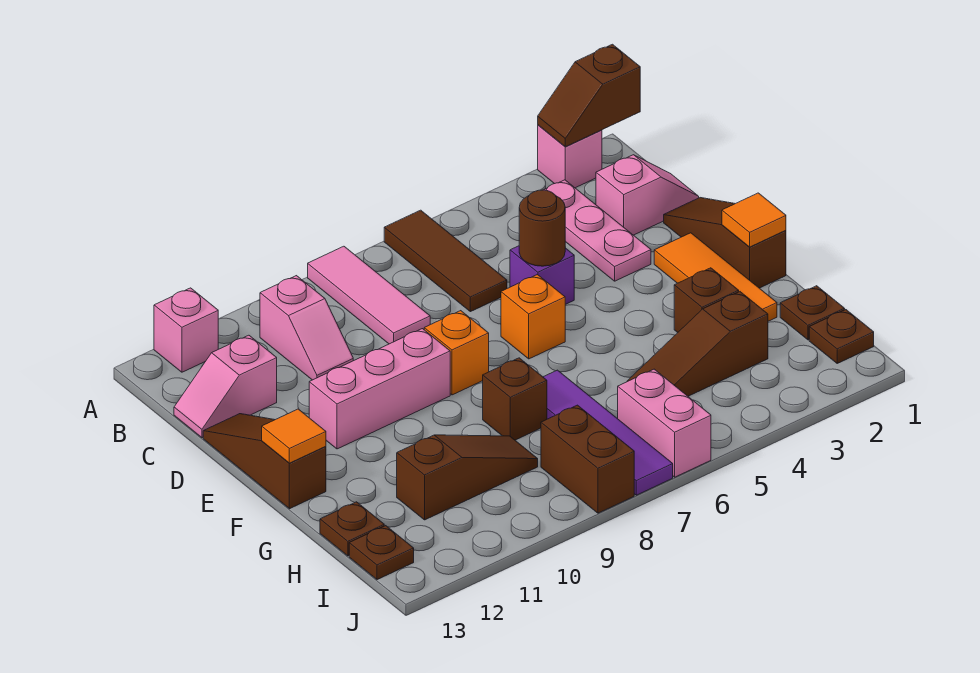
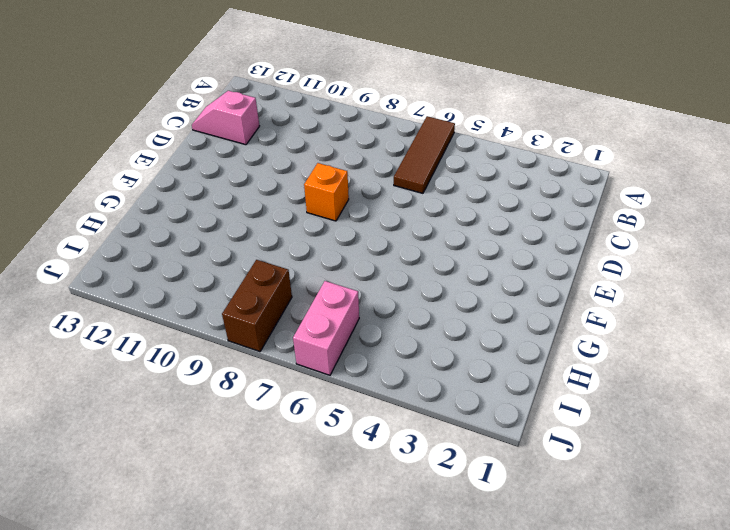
none -> pink 1x1 brick [538,125,602,188]
none -> pink 1x3 tile [308,246,430,344]
none -> pink 1x1 brick [154,288,218,372]
none -> pink 1x3 plate [544,180,651,281]

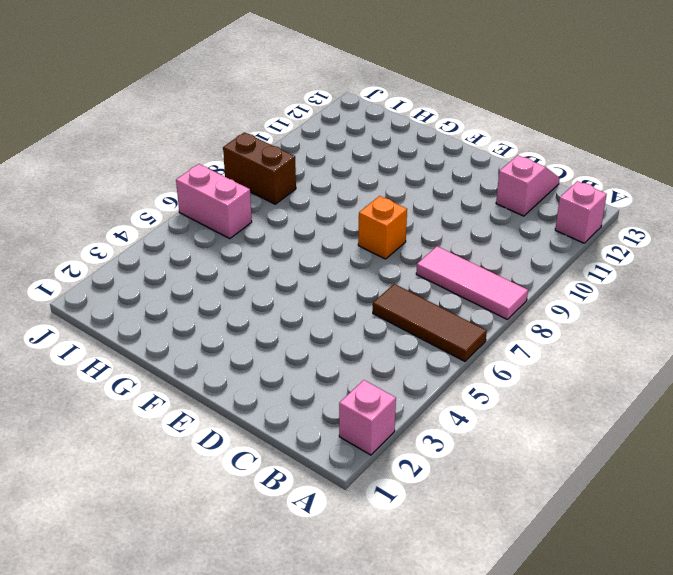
none -> pink 1x3 plate [544,180,651,281]
none -> pink 1x2 slope [260,276,353,380]
none -> pink 1x2 slope [596,155,699,235]
none -> brown 1x3 slope [664,198,786,288]

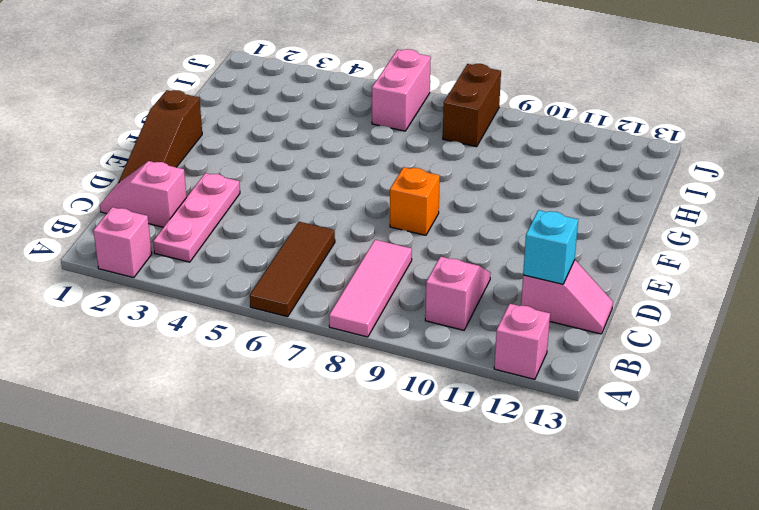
cyan 1x1 brick [523,210,578,284] -> none
none -> purple 1x1 brick [510,246,574,305]
none -> brown 1x3 slope [203,414,326,509]
none -> orange 1x3 tile [654,233,777,321]
none -> orange 1x1 brick [501,275,565,359]

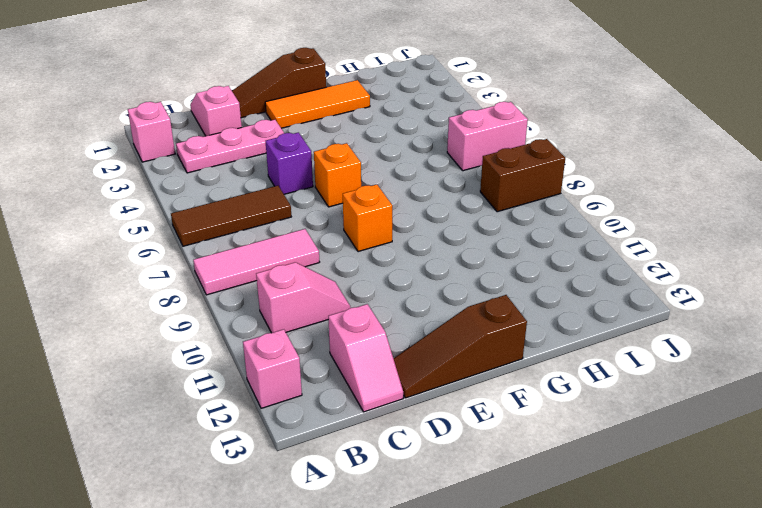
none -> pink 1x3 brick [309,329,450,449]
none -> brown 1x1 brick [674,268,739,332]
none -> purple 1x4 tile [543,370,673,495]
none -> brown 1x1 brick [483,358,547,440]

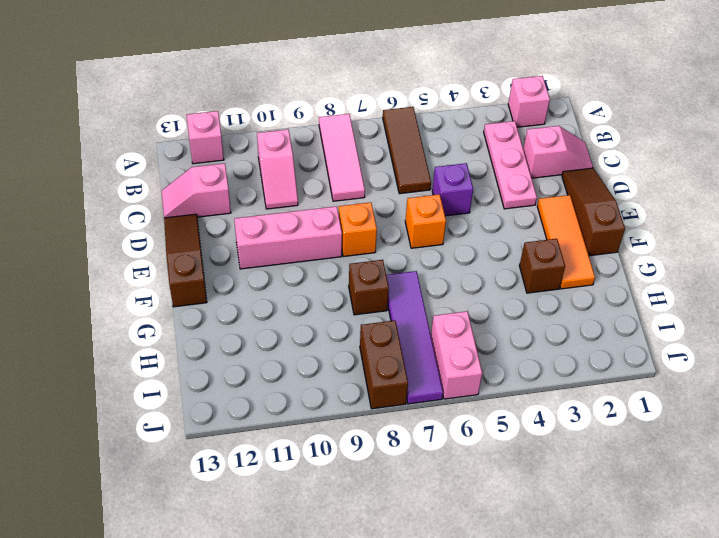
none -> brown 1x1 plate [780,286,845,340]
none -> brown 1x3 slope [627,292,768,396]
none -> brown 1x3 slope [397,435,538,520]
none -> brown 1x1 plate [320,502,384,556]

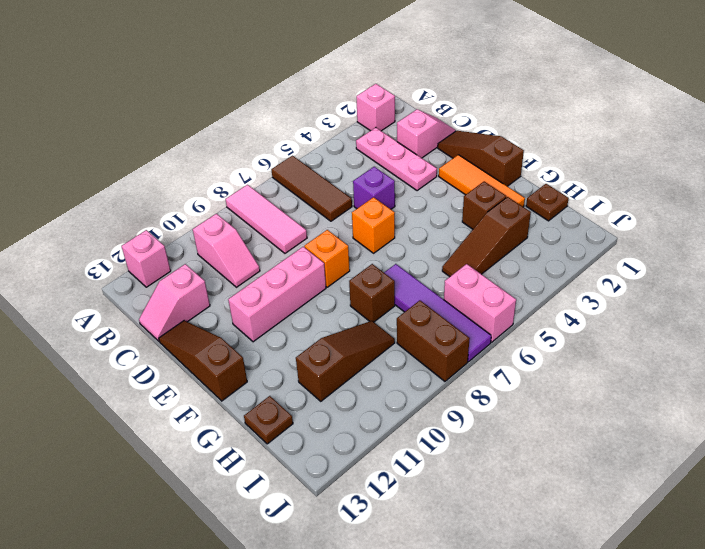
none -> brown 1x1 plate [809,310,874,363]
none -> brown 1x1 plate [349,526,414,580]
none -> brown 1x2 slope [538,44,640,147]
none -> brown 1x1 round brick [519,190,565,266]

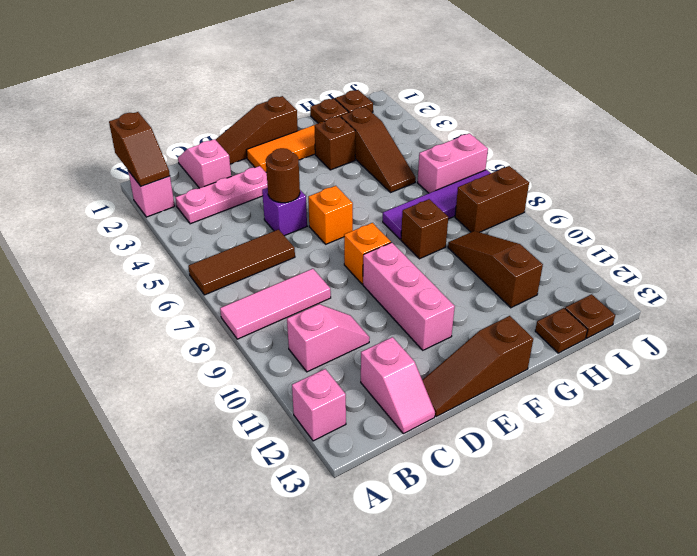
none -> orange 1x1 tile [722,193,786,247]
none -> orange 1x1 tile [261,409,326,463]

